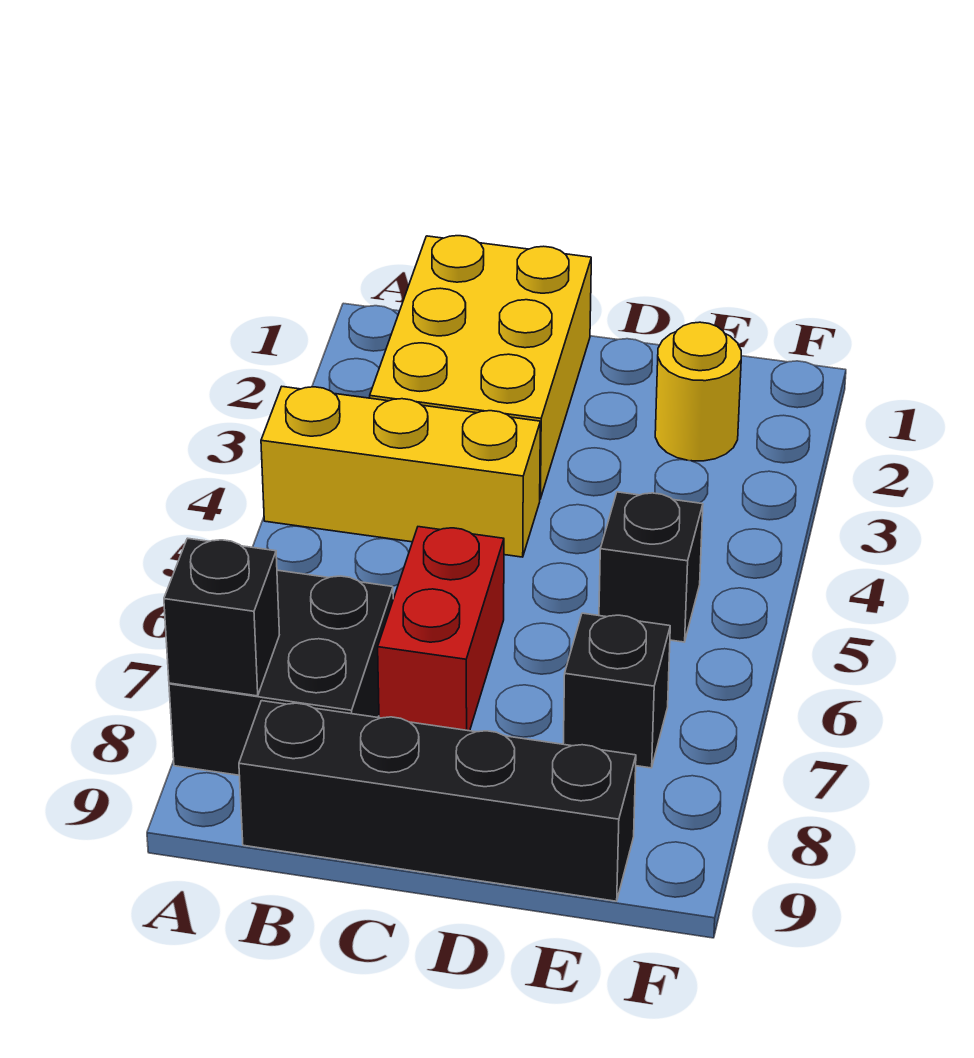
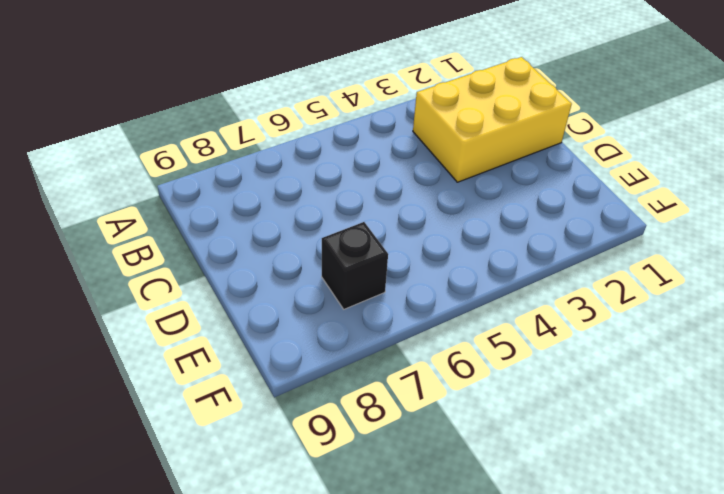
none -> yellow 1x3 brick [261,387,540,557]
none -> black 2x2 brick [169,570,393,775]

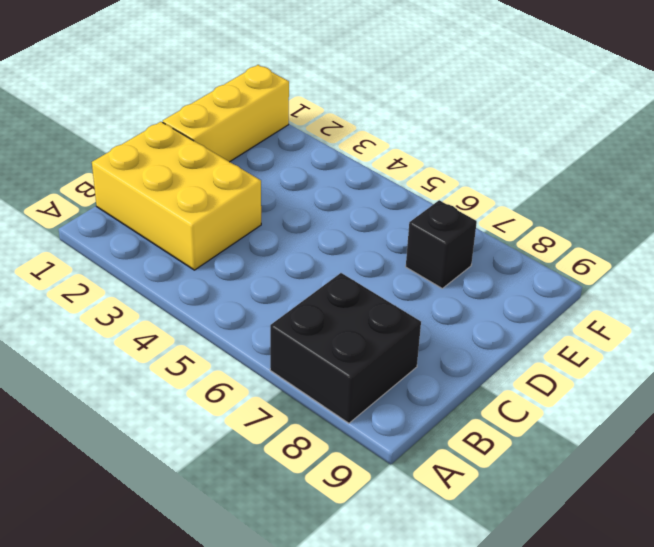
yellow 1x3 brick [163,65,289,162] -> yellow 1x3 brick moved to [261,387,540,557]
none -> black 1x4 brick [239,701,636,901]
none -> red 1x2 brick [378,527,504,731]

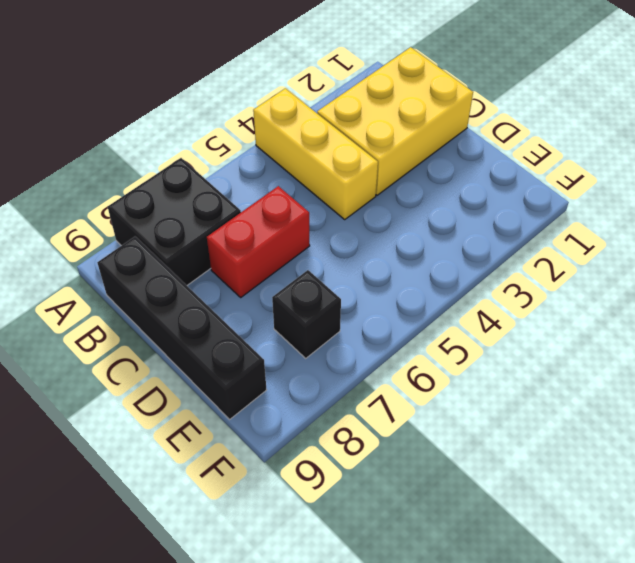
none -> yellow 1x1 round brick [655,322,741,461]
none -> black 1x1 brick [599,492,703,642]

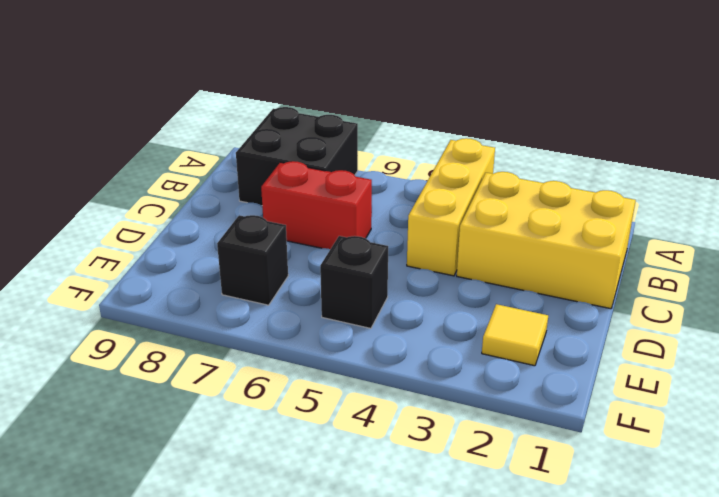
yellow 1x1 tile [482,304,548,366] -> yellow 1x1 round brick [655,322,741,461]
none -> black 1x4 brick [239,701,636,901]
none -> black 1x1 brick [164,538,279,696]

